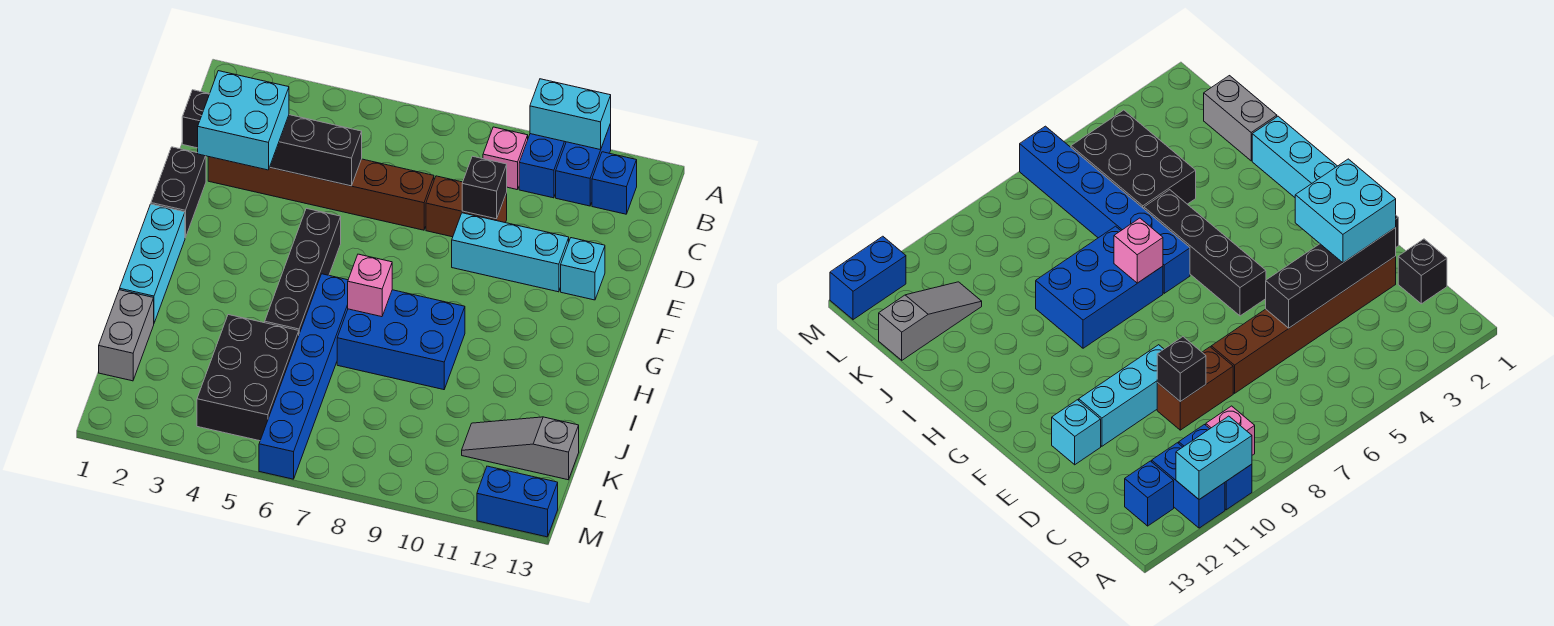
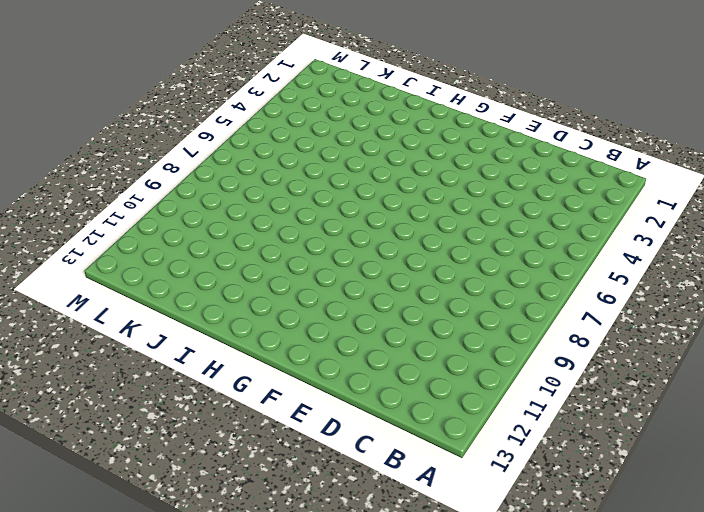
none -> blue 1x2 brick [519,134,566,198]
none -> blue 1x2 brick [556,124,611,206]
none -> pink 1x1 brick [483,127,528,190]

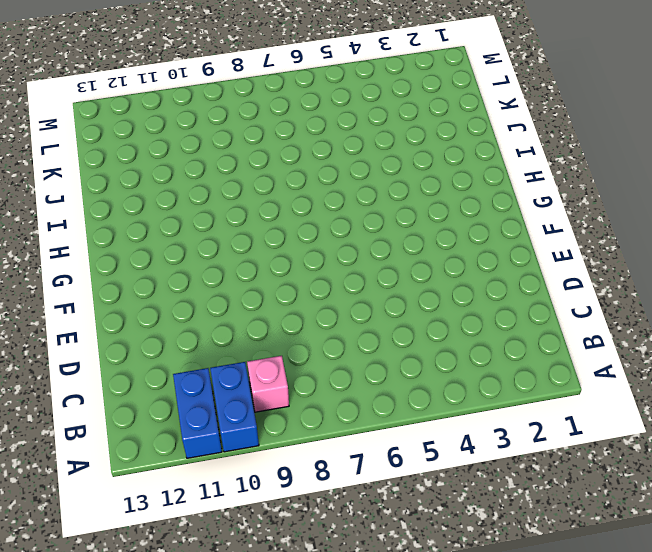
none -> blue 1x1 brick [592,152,637,214]
none -> black 1x1 brick [182,90,209,148]
none -> brown 1x6 brick [208,157,434,230]

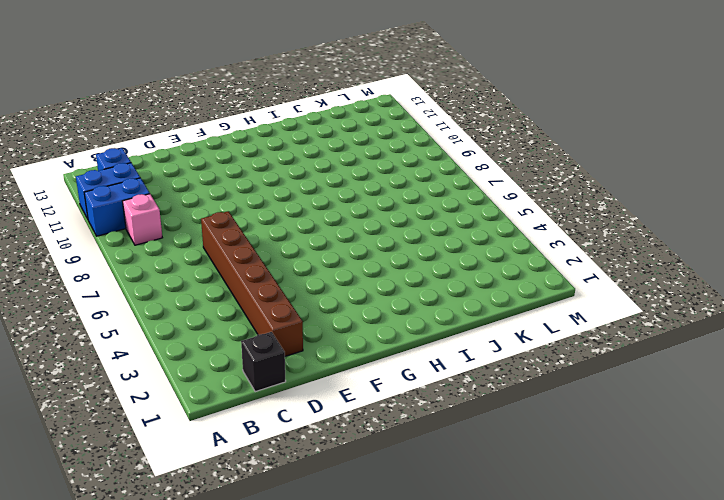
none -> brown 1x2 brick [426,176,507,237]
none -> black 1x2 brick [151,147,206,238]
none -> cyan 1x3 brick [452,213,569,292]

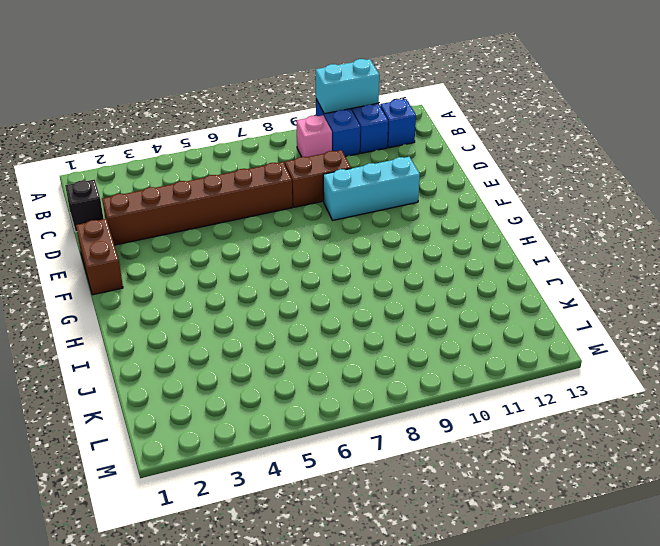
brown 1x2 brick [76,219,123,295] -> black 1x2 brick [151,147,206,238]
none -> cyan 1x1 brick [561,238,605,300]
none -> black 1x4 brick [265,208,341,333]
none -> cyan 1x3 brick [120,204,185,323]

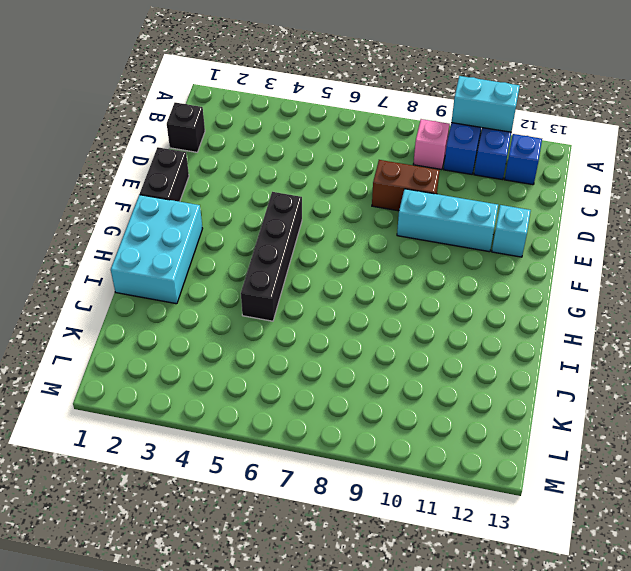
cyan 2x3 brick [111,195,203,304] -> cyan 1x3 brick [120,204,185,323]
none -> brown 1x6 brick [208,157,434,230]
none -> blue 1x6 brick [259,274,348,479]
none -> blue 2x3 brick [337,290,465,390]

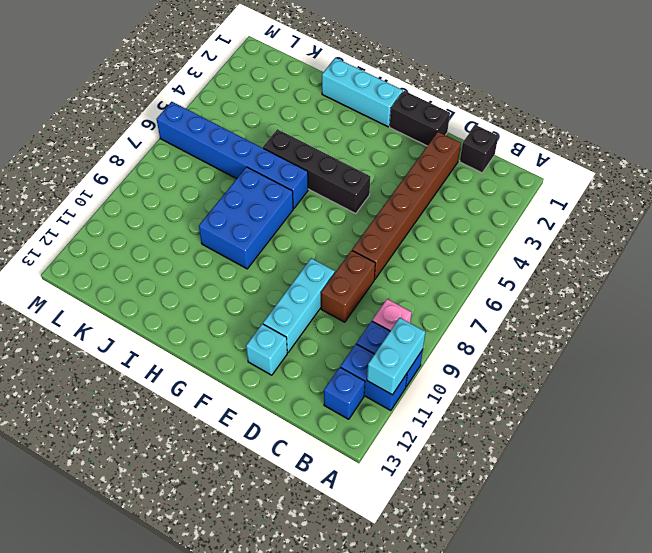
none -> grey 1x2 brick [99,290,154,381]
none -> black 2x3 brick [197,315,299,441]
none -> grey 1x3 slope [462,417,579,480]

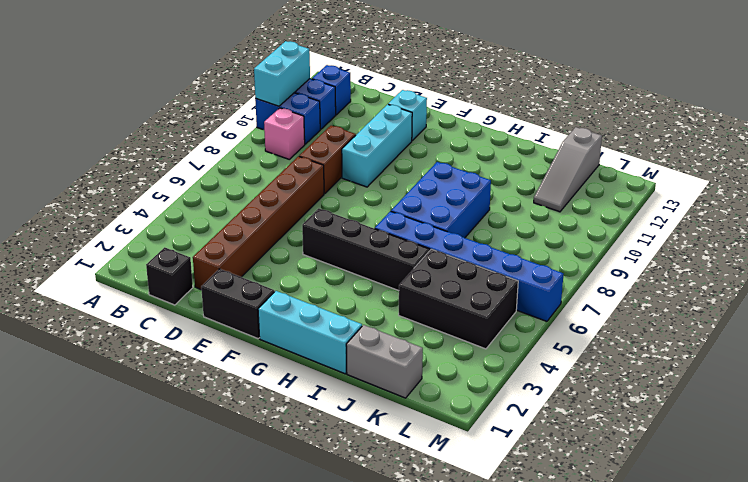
none -> blue 1x2 brick [477,466,558,537]
none -> black 1x4 brick [270,115,362,186]
none -> black 1x1 brick [462,156,507,219]

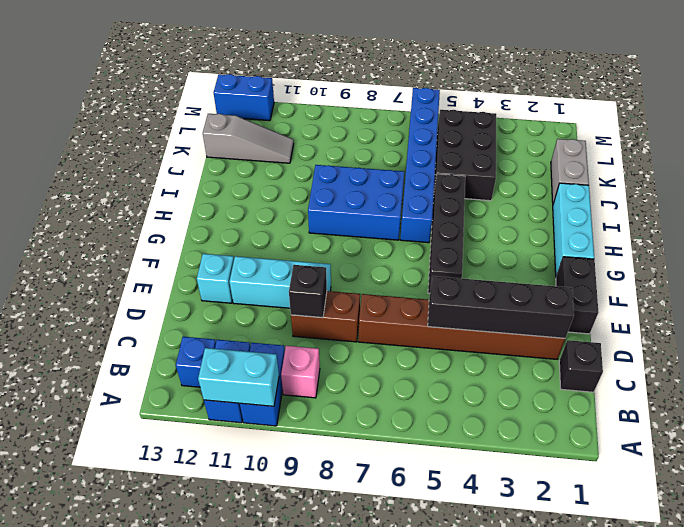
none -> pink 1x1 brick [348,254,392,317]
none -> cyan 2x2 brick [198,71,289,170]

